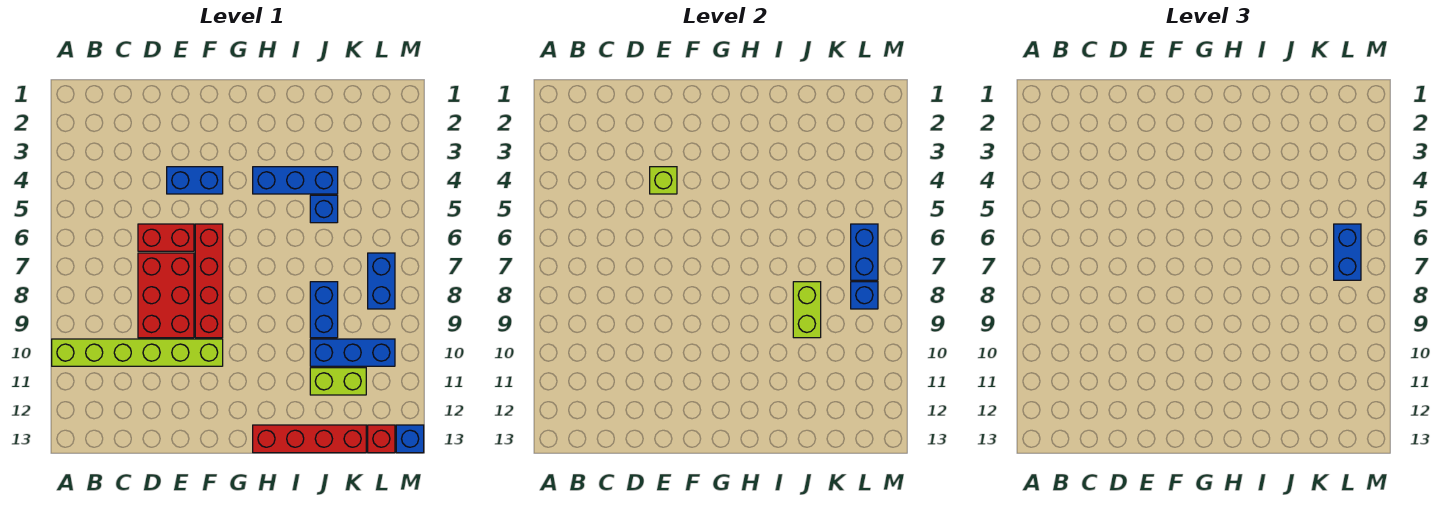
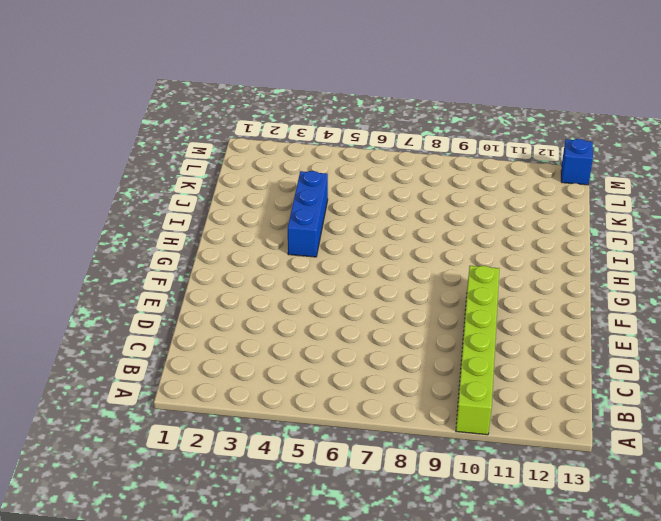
none -> red 1x2 brick [138,224,194,251]
none -> red 2x3 brick [138,253,194,338]
none -> blue 1x2 brick [167,167,223,194]

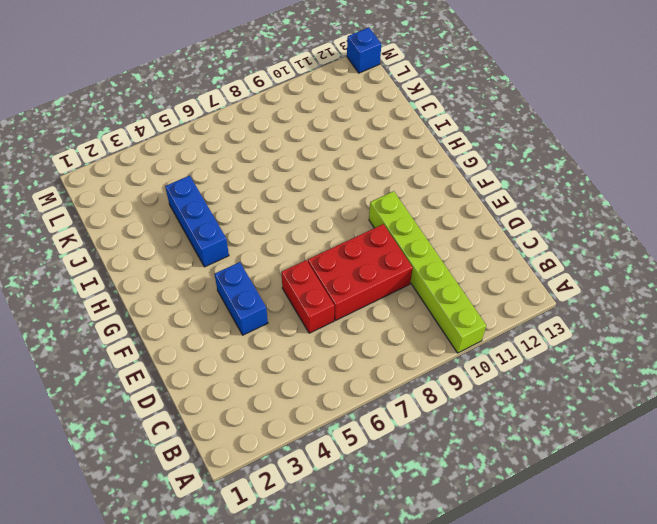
none -> red 1x4 brick [195,224,223,338]
none -> red 1x4 brick [253,425,366,453]
none -> blue 1x1 brick [310,195,338,223]

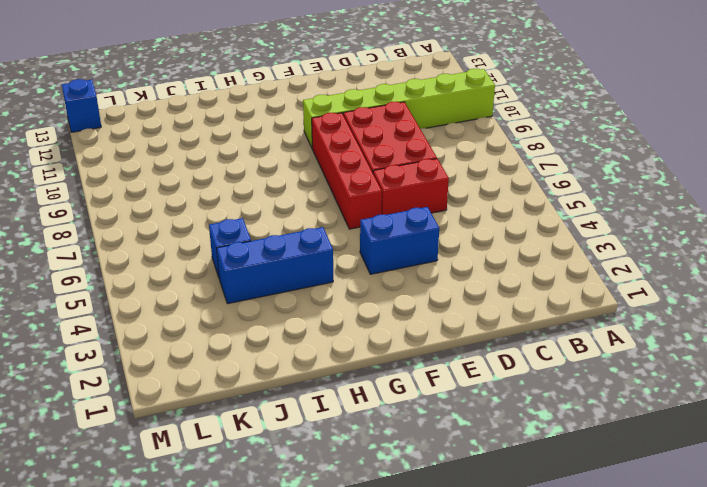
none -> red 1x4 brick [253,425,366,453]
none -> blue 1x2 brick [310,282,338,338]
none -> blue 1x3 brick [310,339,395,366]

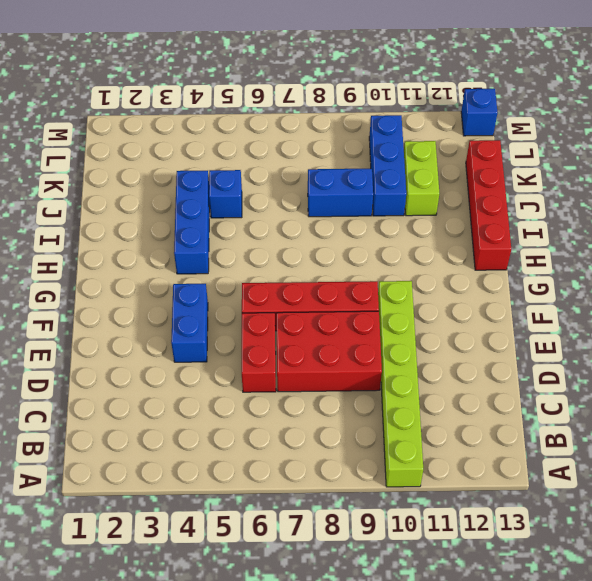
none -> blue 1x2 brick [368,253,395,309]
none -> red 1x1 brick [368,425,395,453]
none -> lime 1x1 brick [650,167,677,194]

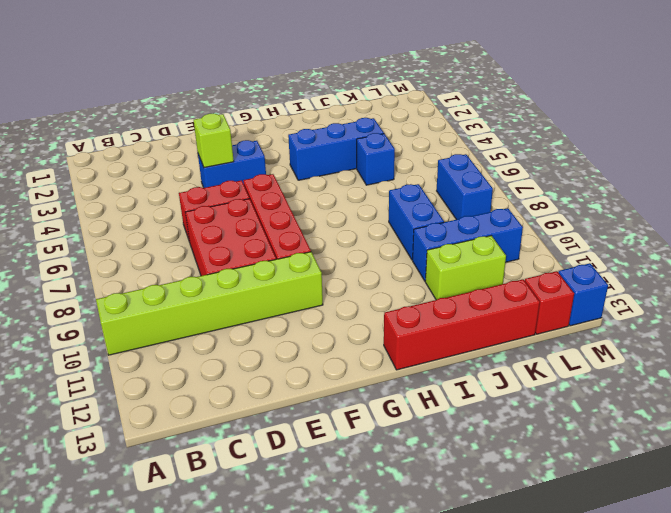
none -> lime 1x2 brick [793,282,821,338]
none -> blue 1x2 brick [851,224,878,280]
none -> blue 1x1 brick [851,282,878,309]

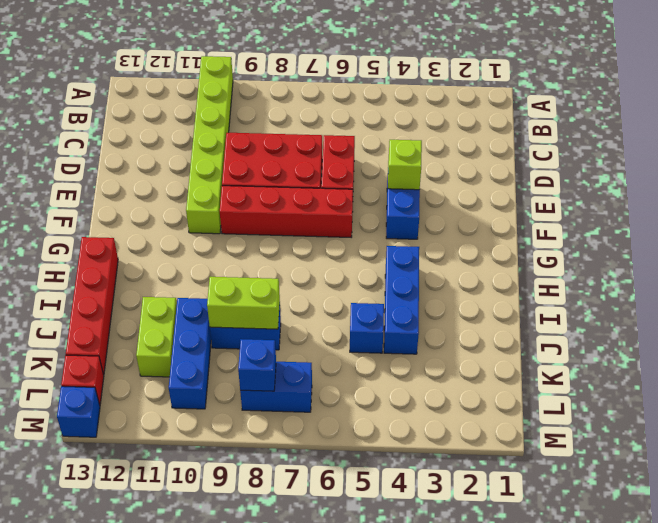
none -> blue 1x2 brick [851,224,878,280]
none -> blue 1x2 brick [1334,224,1361,280]

